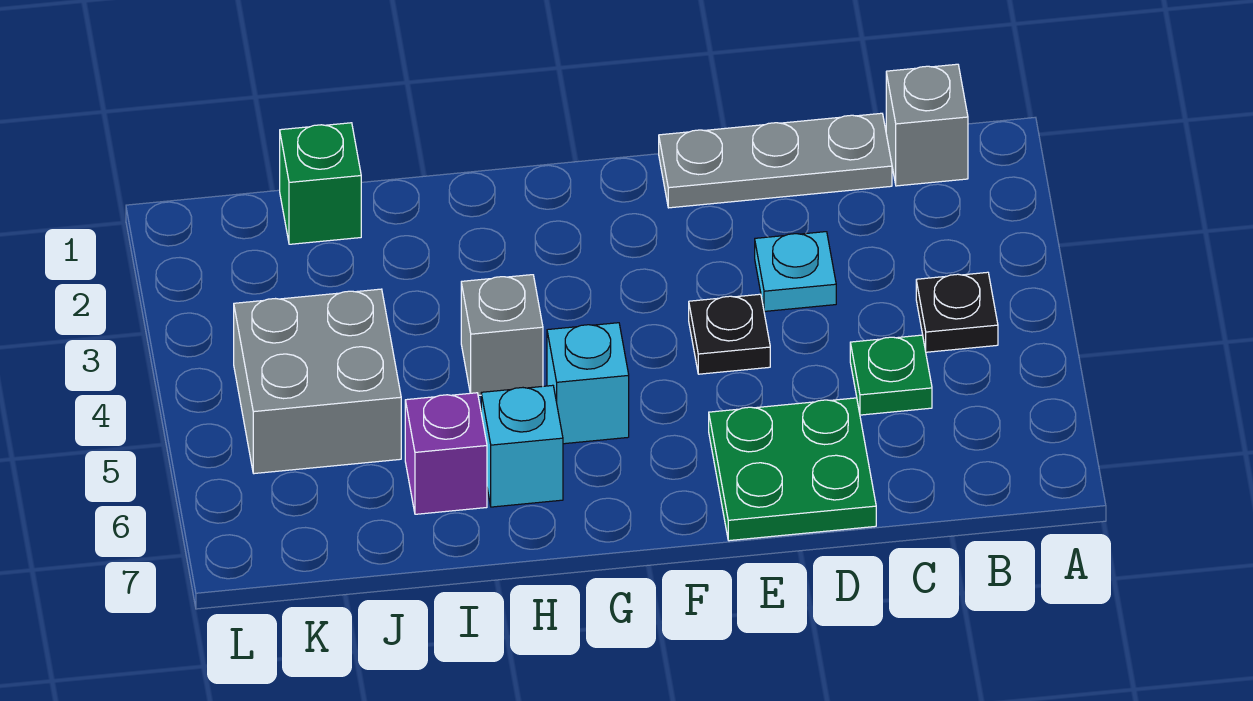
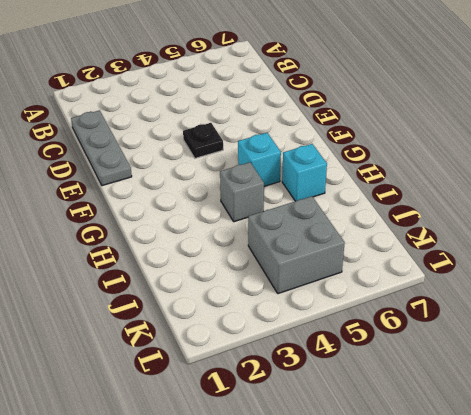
none -> grey 1x1 brick [886,64,968,186]
none -> black 1x1 plate [916,272,998,352]
none -> green 1x1 plate [850,335,932,415]

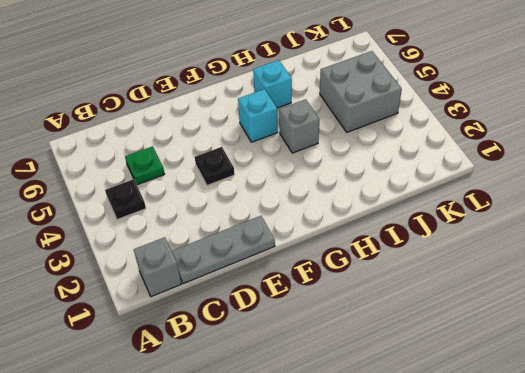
none -> cyan 1x1 plate [755,232,836,311]
none -> green 2x2 plate [709,398,876,541]
none -> purple 1x1 brick [405,393,487,514]

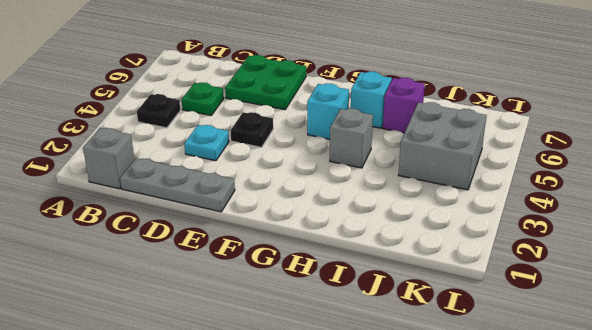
none -> green 1x1 brick [280,123,361,244]

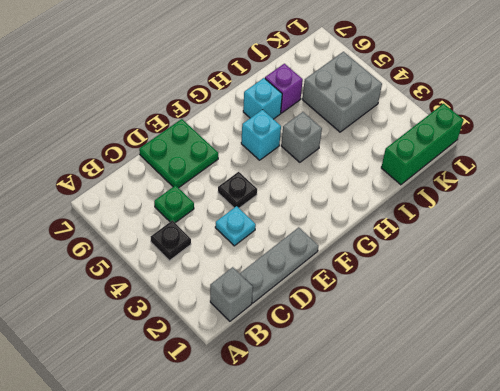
green 1x3 brick [381,104,463,185] -> green 1x1 brick [280,123,361,244]

